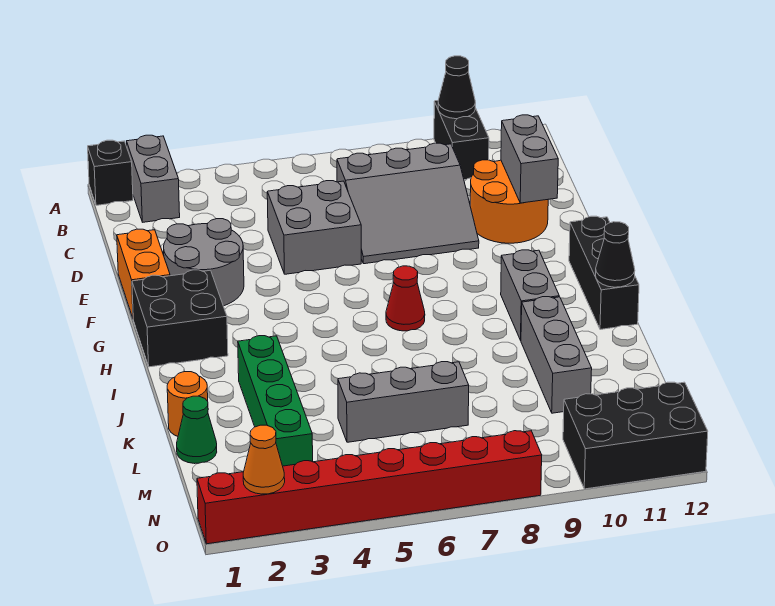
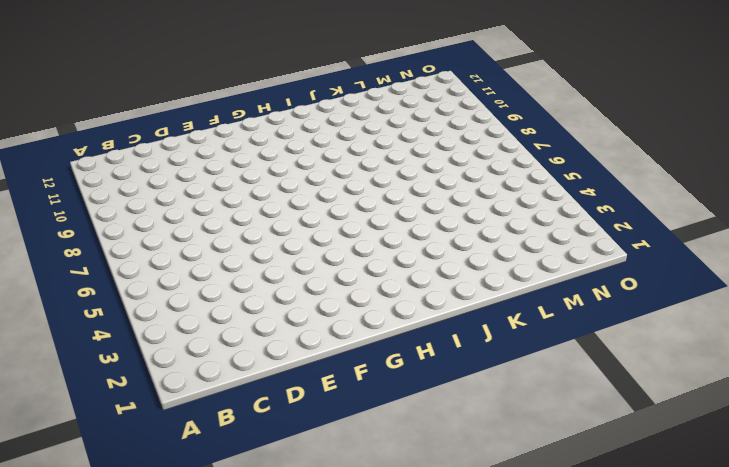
none -> black 1x1 brick [88,140,133,205]
none -> grey 1x2 brick [127,135,180,222]
none -> black 1x2 brick [434,101,489,180]

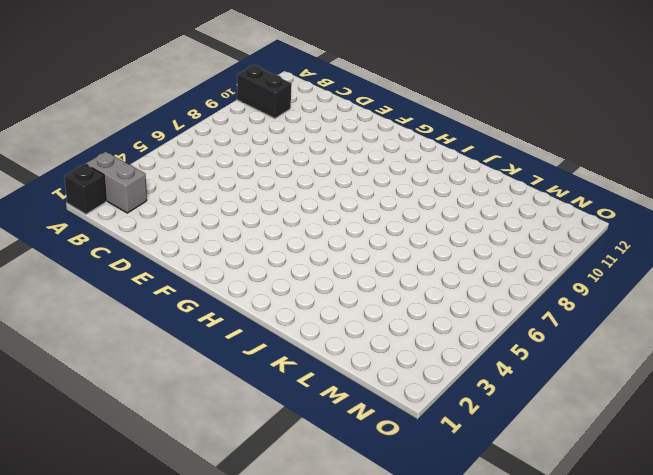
none -> grey 3x3 slope [337,143,479,264]
none -> grey 2x2 brick [267,181,361,274]
none -> orange 2x2 round brick [470,160,548,243]

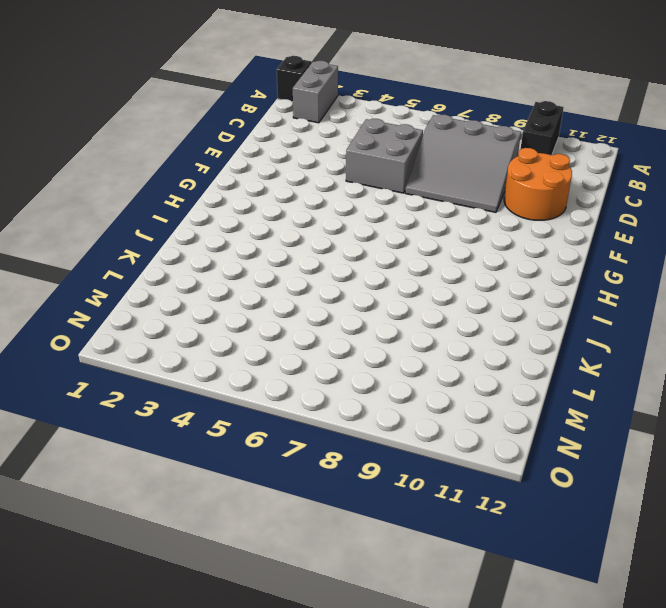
none -> orange 1x2 brick [117,229,170,318]
none -> grey 2x2 round brick [164,219,244,306]
none -> black 2x2 brick [132,270,228,367]

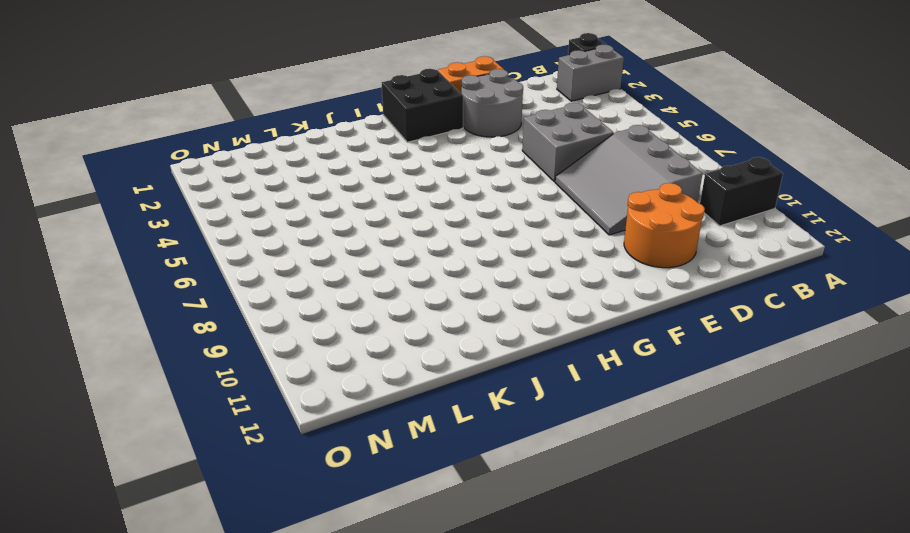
none -> black 1x3 brick [569,216,639,330]
none -> red 1x1 cone [386,266,425,331]
none -> grey 1x2 brick [501,250,559,340]

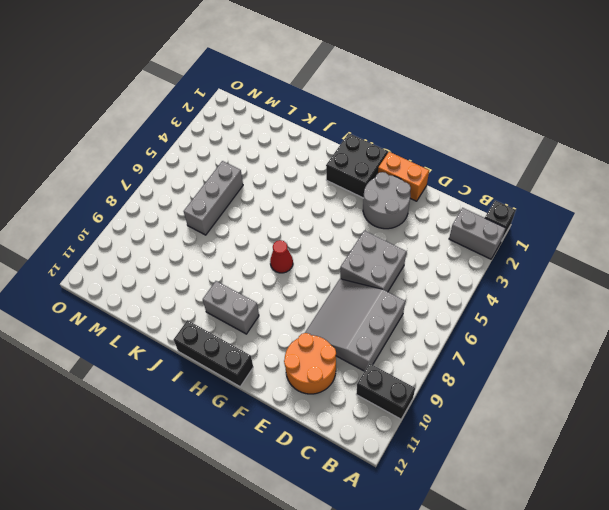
none -> green 1x4 brick [238,336,313,466]
none -> grey 1x3 brick [521,297,592,413]
none -> orange 1x1 round brick [167,371,208,436]

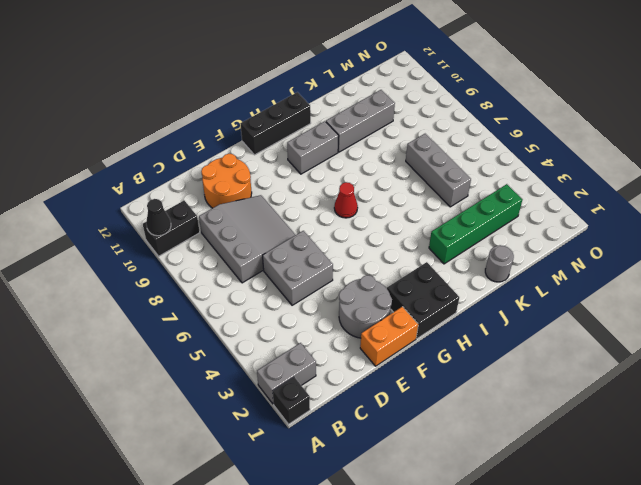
grey 1x1 round brick [485,245,514,282] -> orange 1x1 round brick [167,371,208,436]
none -> green 1x1 cone [177,396,217,464]
none -> black 2x3 brick [563,382,708,489]
none -> red 1x8 brick [197,431,542,544]

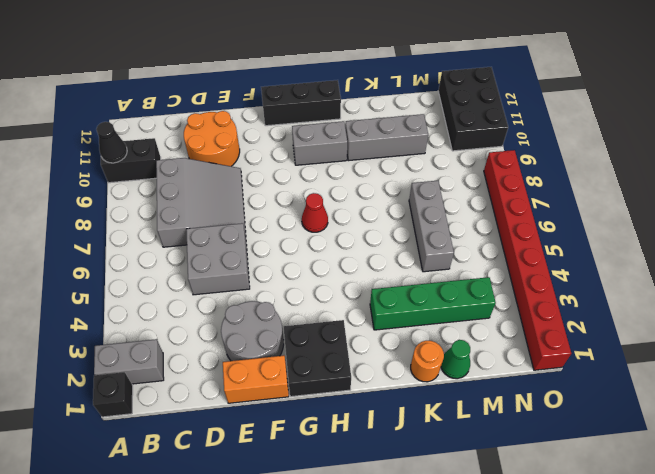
none -> grey 1x2 brick [501,115,558,203]
none -> black 1x1 cone [596,222,635,287]
none -> orange 1x1 cone [243,425,285,494]

